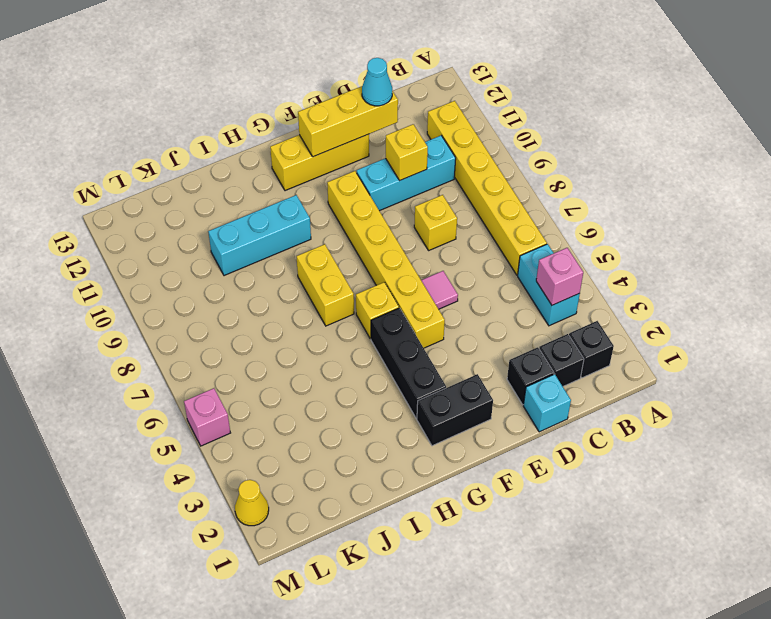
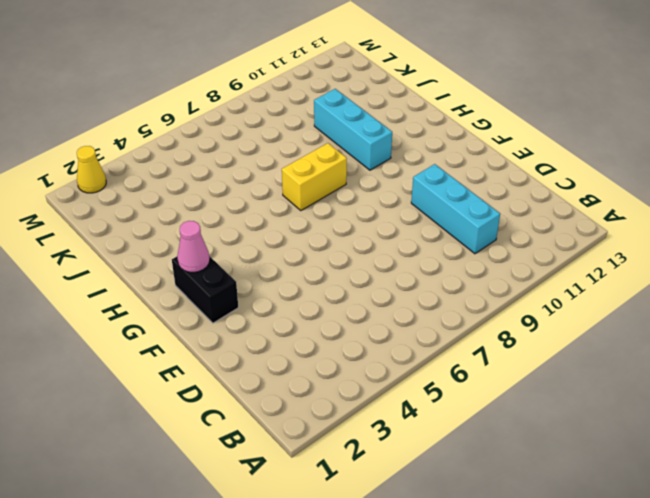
pink 1x1 cone [177,221,210,272] -> none
none -> black 1x1 brick [569,321,614,378]
none -> cyan 1x2 brick [518,244,580,326]
none -> yellow 1x6 brick [427,101,547,275]

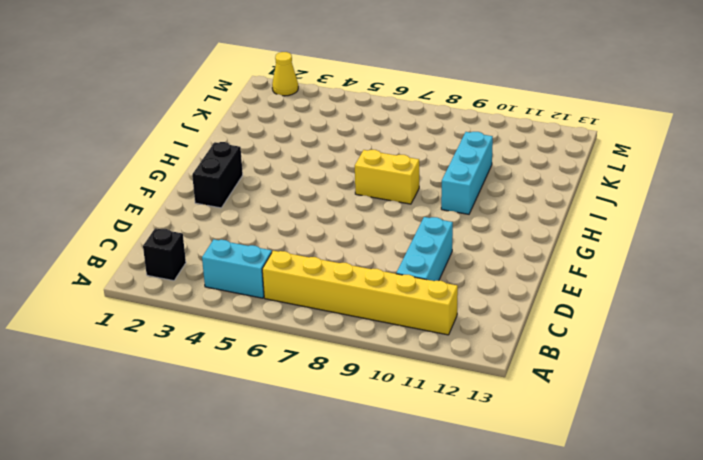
none -> black 1x1 brick [539,334,584,386]
none -> cyan 1x1 brick [523,374,571,432]
none -> black 1x1 brick [507,347,554,405]

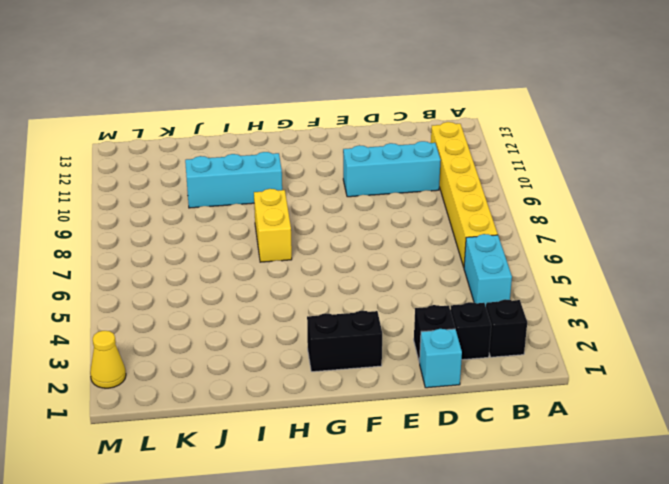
none -> yellow 1x1 brick [414,195,457,250]
none -> pink 1x1 tile [421,271,458,309]
none -> yellow 1x3 brick [270,134,369,191]

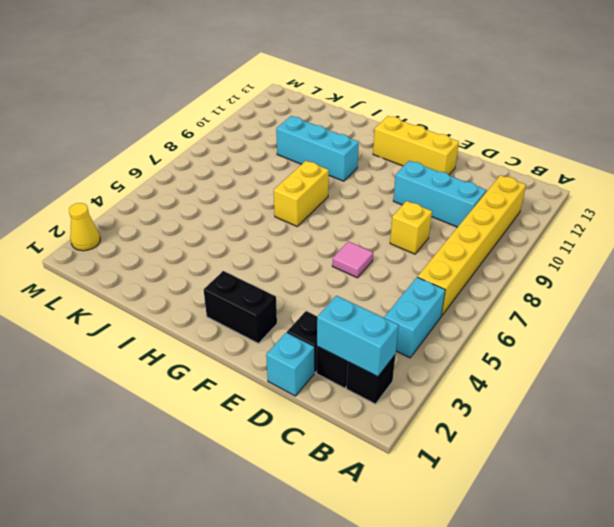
cyan 1x2 brick [317,296,399,377] -> none
none -> yellow 1x6 brick [327,171,445,348]
none -> black 1x3 brick [371,308,446,418]
none -> yellow 1x1 brick [356,282,399,339]

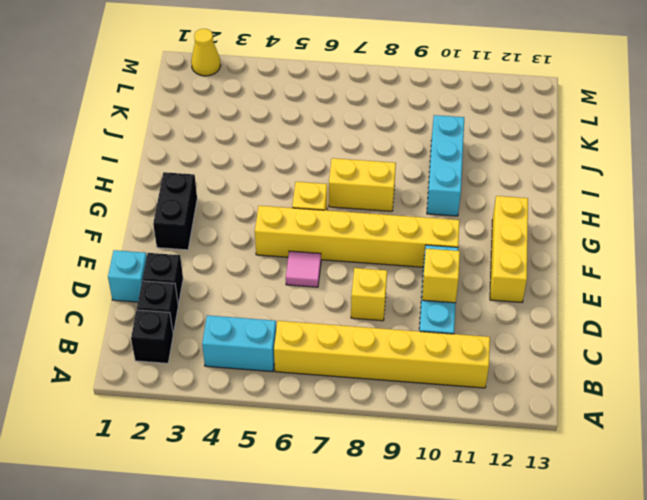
none -> black 1x3 brick [371,308,446,418]
none -> pink 1x1 brick [184,388,230,446]
none -> pink 1x1 brick [536,248,583,305]

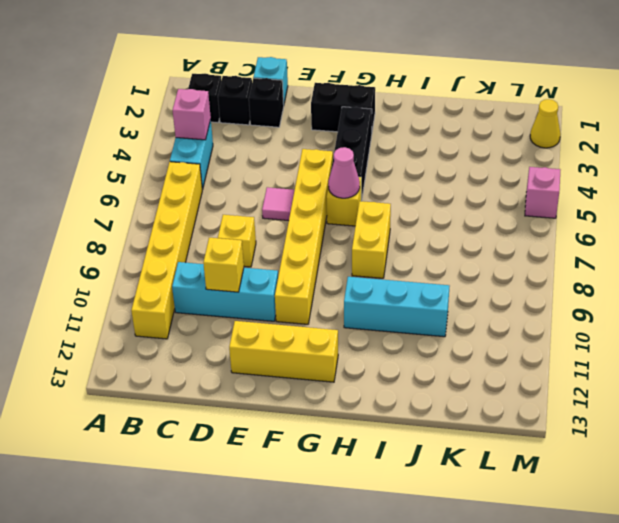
pink 1x1 cone [328,147,360,198] -> none
none -> yellow 1x3 brick [298,86,398,157]
none -> cyan 1x1 cone [362,58,392,106]

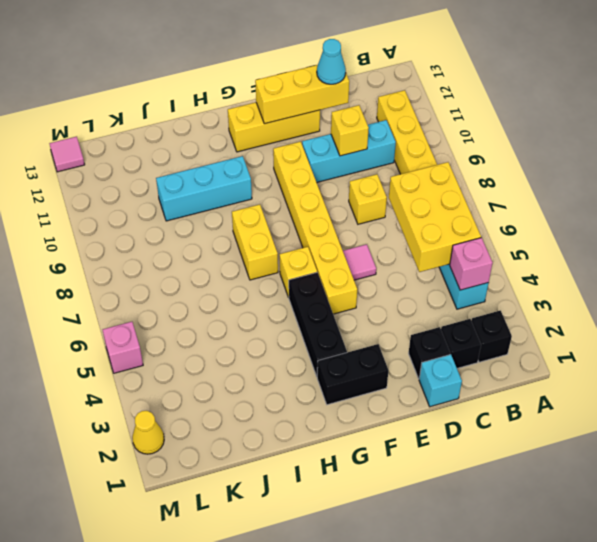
yellow 2x3 brick [389,162,481,272] -> none
pink 1x1 tile [49,137,85,172] -> none

